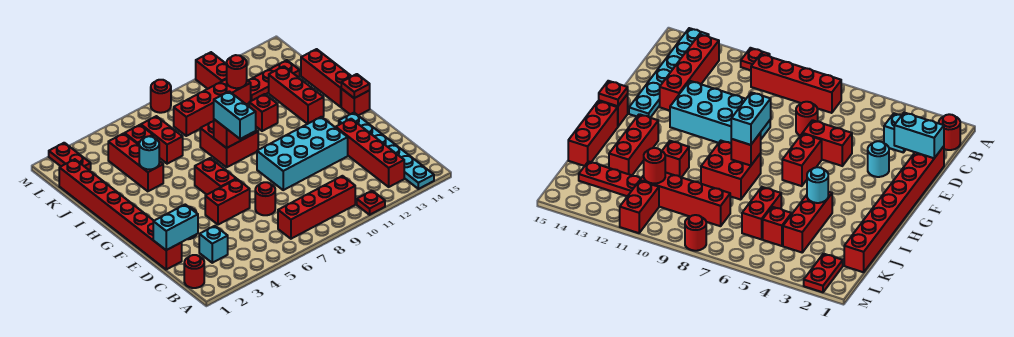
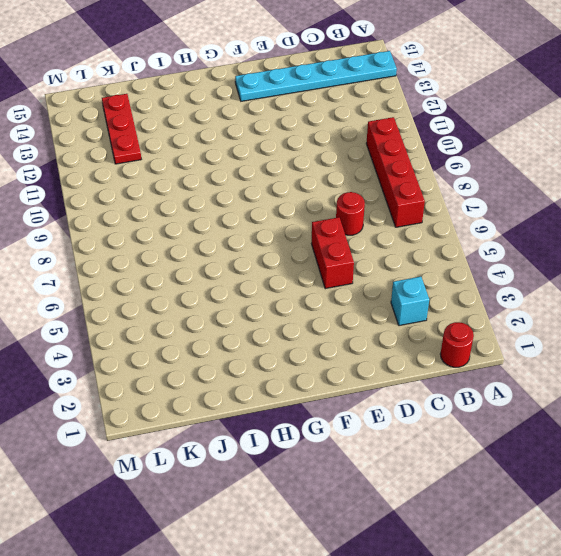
none -> red 1x1 plate [357,191,385,215]
none -> red 1x4 brick [336,119,404,187]
none -> red 1x8 brick [59,159,182,269]
none -> cyan 1x1 round brick [868,141,889,177]

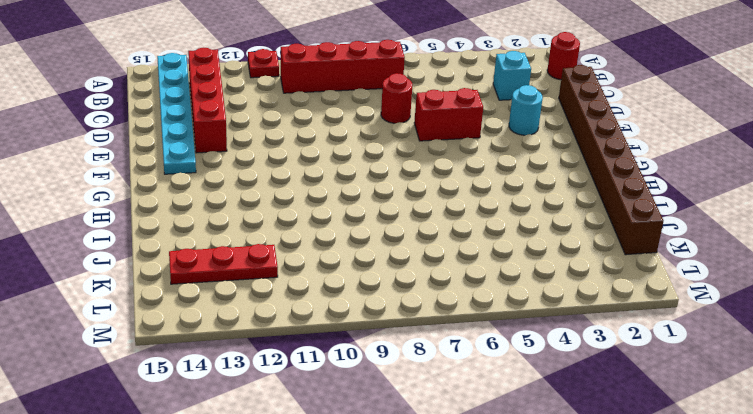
brown 1x8 brick [559,65,663,255] -> red 1x8 brick [59,159,182,269]
none -> cyan 2x4 brick [257,117,348,190]
none -> red 1x2 brick [195,158,236,195]
none -> red 1x1 brick [341,89,370,115]
none -> red 2x2 brick [200,121,258,167]

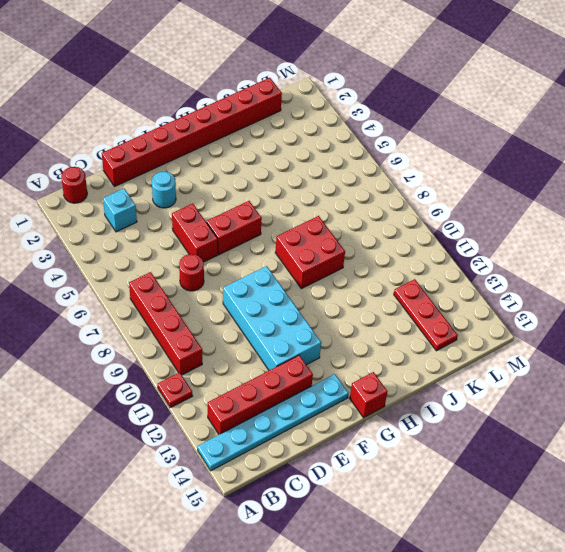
none -> red 1x3 brick [269,66,324,124]
none -> red 1x3 brick [301,49,351,107]
none -> red 1x3 brick [108,133,163,191]
none -> red 1x1 brick [249,94,278,131]

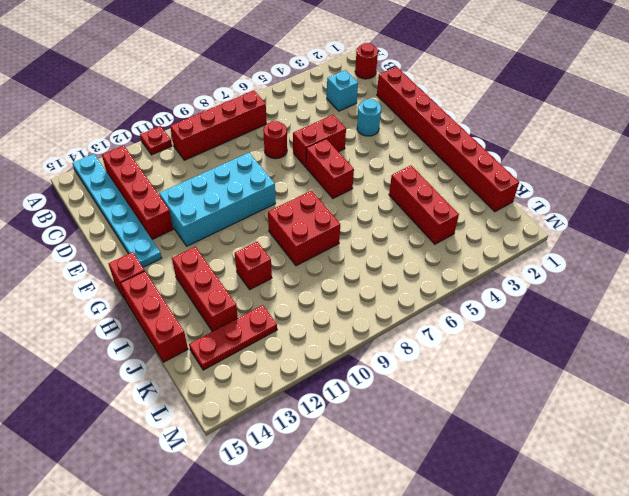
none -> red 1x2 brick [141,116,183,164]
none -> red 1x1 brick [125,125,153,145]
none -> red 1x4 brick [174,79,251,136]
none -> red 1x2 plate [49,143,91,170]

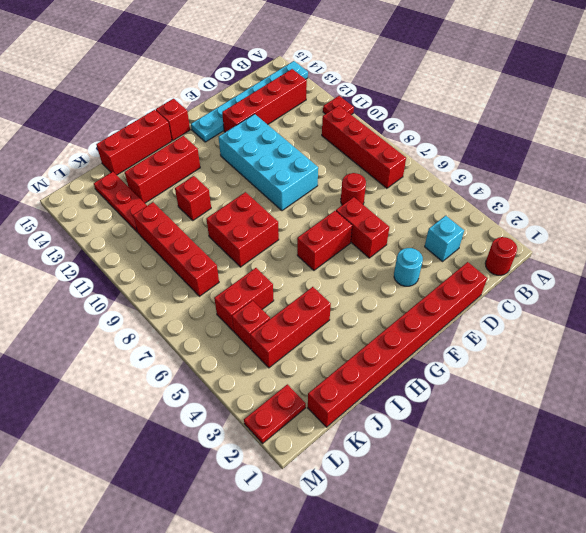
none -> red 1x2 brick [196,52,227,89]
none -> red 1x1 round brick [151,80,171,113]
none -> cyan 1x2 brick [153,205,198,250]
none -> red 1x1 plate [341,74,370,98]

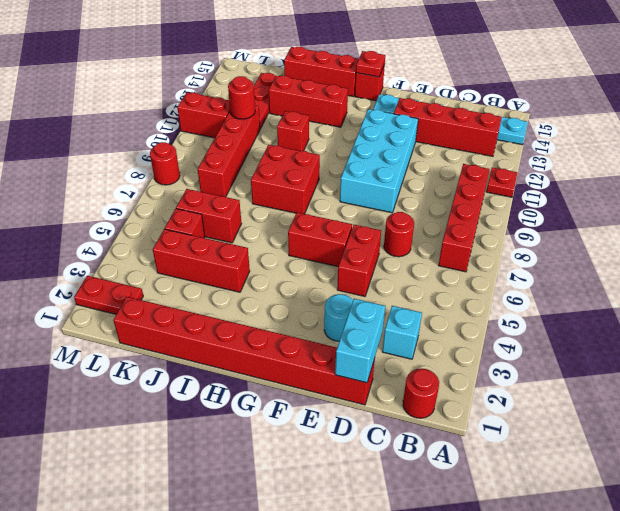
none -> red 1x1 brick [214,119,242,148]
none -> cyan 1x1 round brick [139,136,159,170]
none -> cyan 1x2 brick [214,91,256,139]

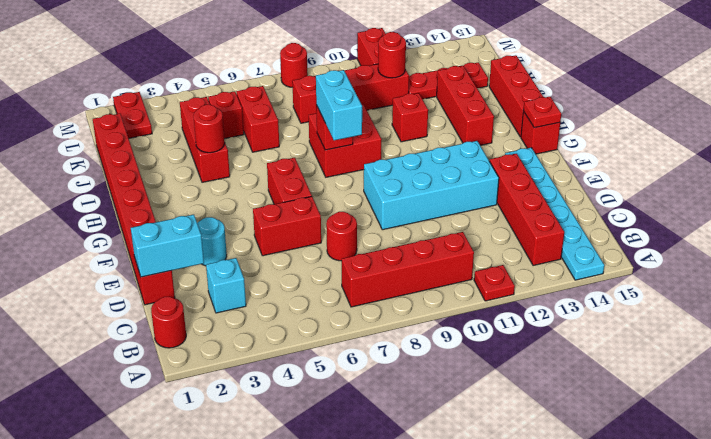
red 1x1 round brick [193,105,225,153] -> cyan 1x1 round brick [139,136,159,170]

